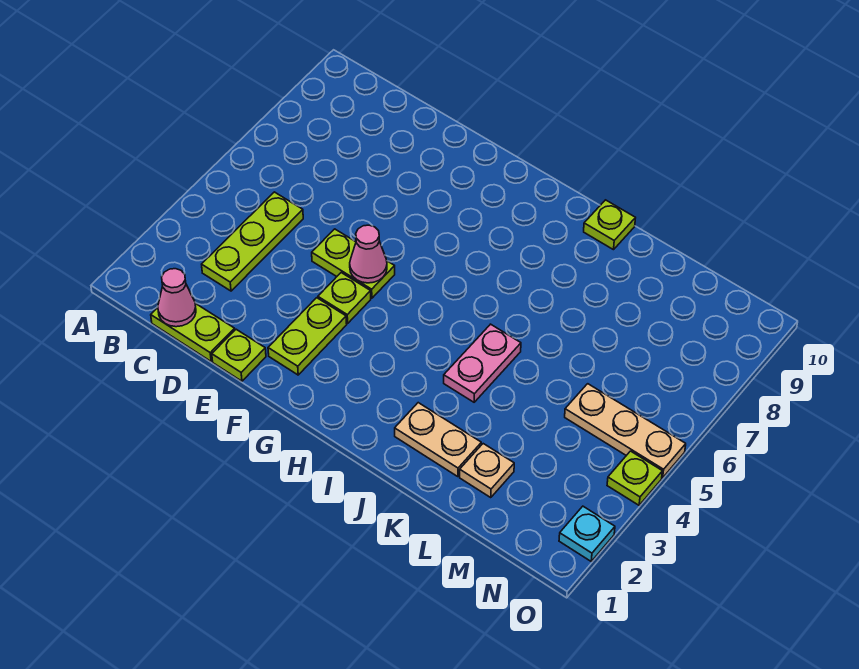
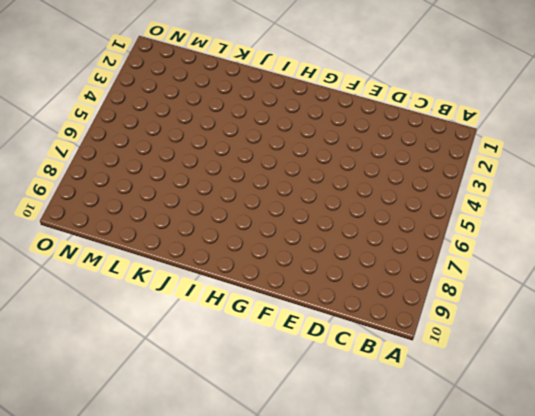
none -> lime 1x2 plate [151,303,235,361]
none -> lime 1x3 plate [202,192,303,291]
none -> lime 1x1 plate [212,329,266,381]

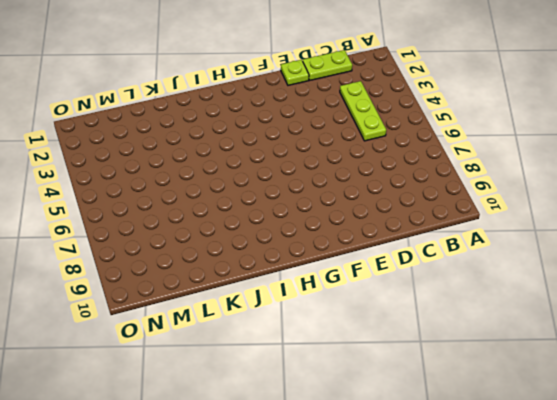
none -> lime 1x2 plate [312,229,395,298]
none -> lime 1x2 plate [268,298,347,375]
none -> lime 1x1 plate [318,273,371,323]

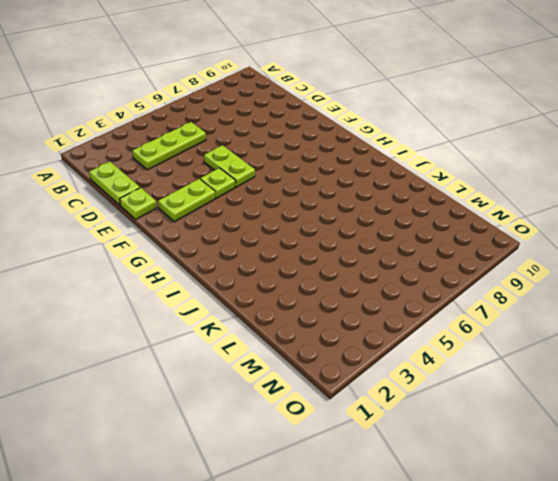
none -> tan 1x2 plate [395,403,481,477]
none -> pink 1x2 plate [444,324,521,402]
none -> lime 1x1 plate [584,200,635,250]

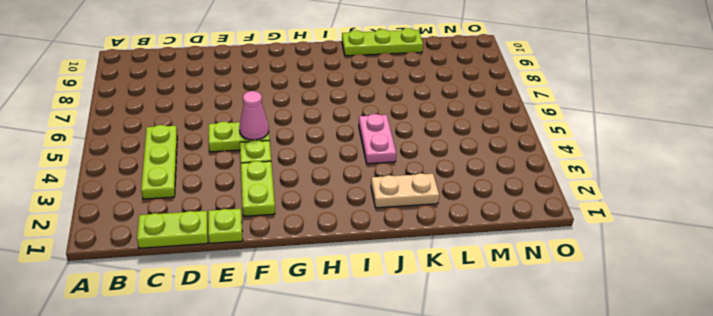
lime 1x3 plate [342,28,423,56] -> lime 1x1 plate [584,200,635,250]
none -> tan 1x1 plate [460,444,514,498]
none -> tan 1x3 plate [565,384,686,478]
none -> cyan 1x1 plate [559,506,615,561]

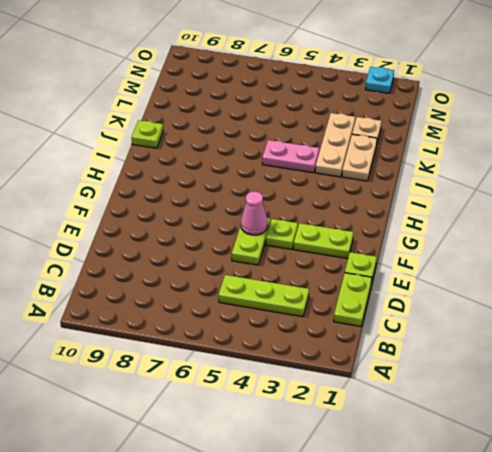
tan 1x3 plate [315,113,355,177] -> tan 1x3 plate moved to [565,384,686,478]
none -> lime 1x1 plate [607,451,662,505]
none -> pink 1x1 cone [158,269,196,327]

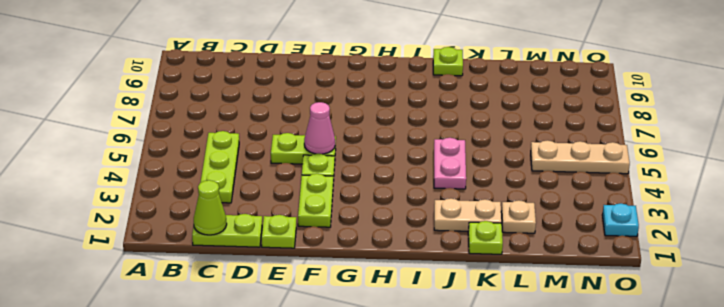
lime 1x1 cone [194,180,227,235] -> pink 1x1 cone [158,269,196,327]
lime 1x1 plate [468,221,503,254] -> lime 1x1 plate moved to [607,451,662,505]

